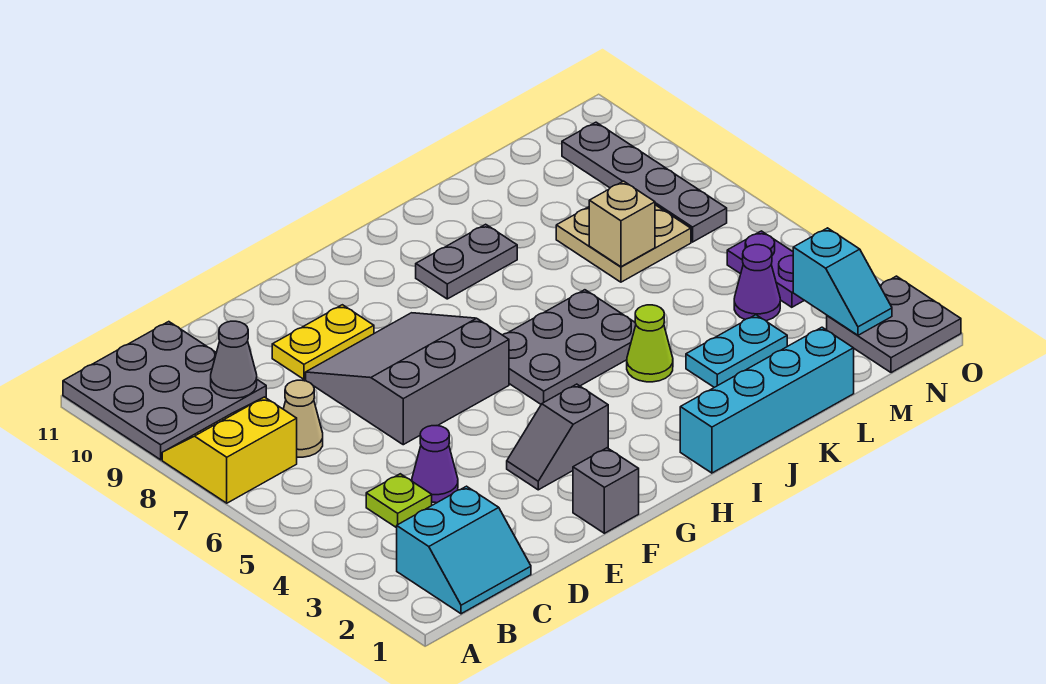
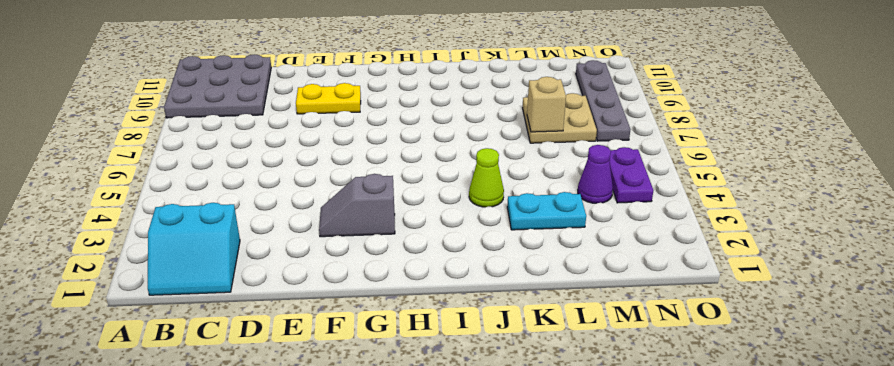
none -> yellow 2x2 slope [162,397,297,503]
none -> lime 1x1 plate [366,474,432,528]
none -> tan 1x1 cone [283,380,323,457]

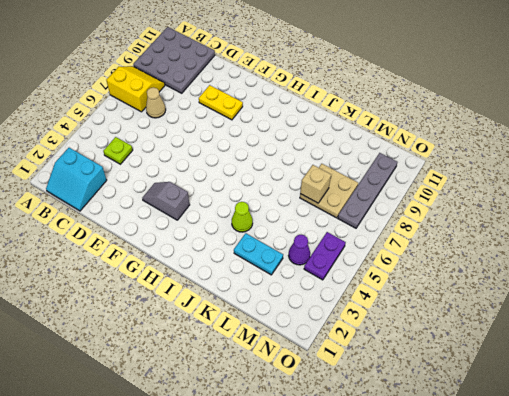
none -> purple 1x1 cone [412,426,458,503]
none -> grey 3x3 slope [306,313,509,445]
none -> grey 1x1 brick [573,448,639,533]

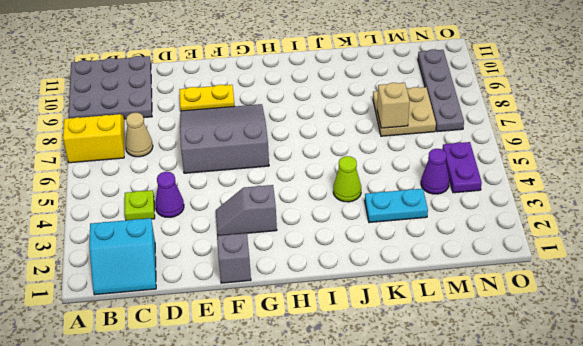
none -> grey 2x3 plate [503,290,636,404]
none -> cyan 1x4 brick [680,327,854,473]
none -> grey 1x2 plate [416,224,517,299]

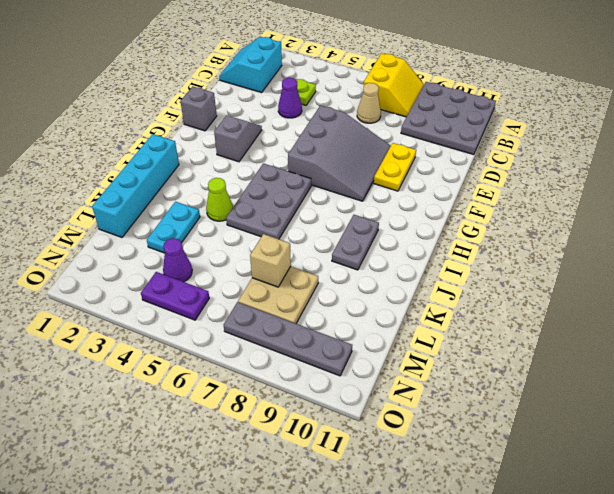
none -> grey 2x2 plate [827,276,961,373]
none -> grey 1x1 cone [211,321,257,398]
none -> cyan 1x2 slope [793,228,892,335]

